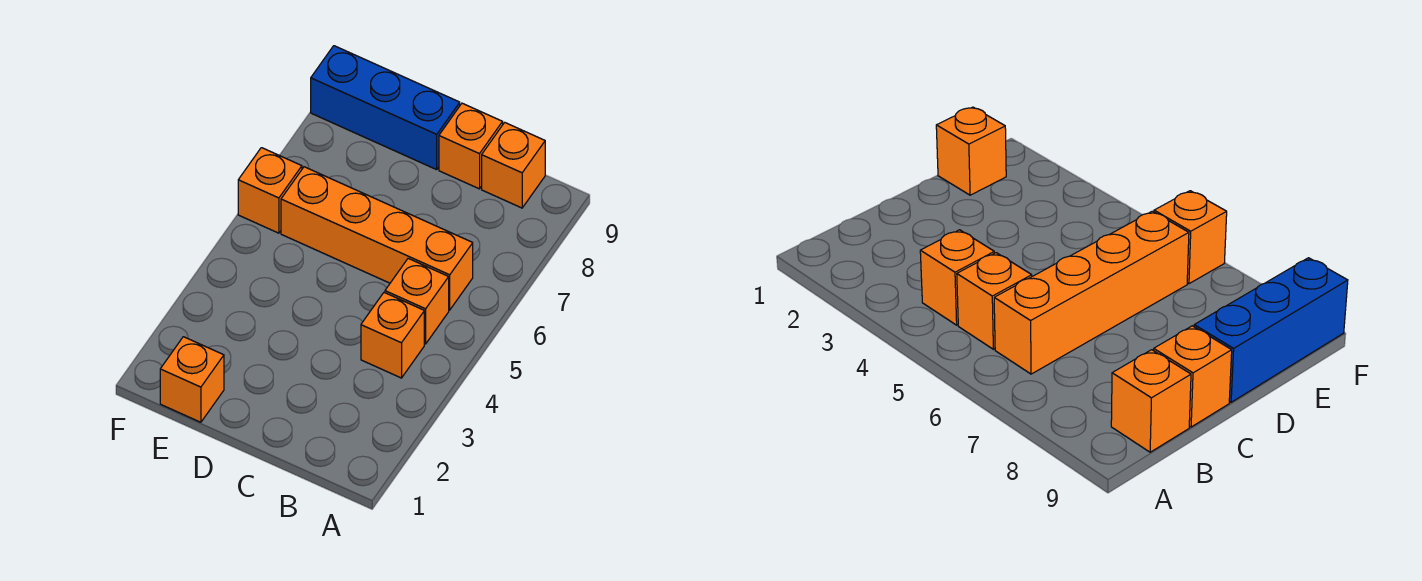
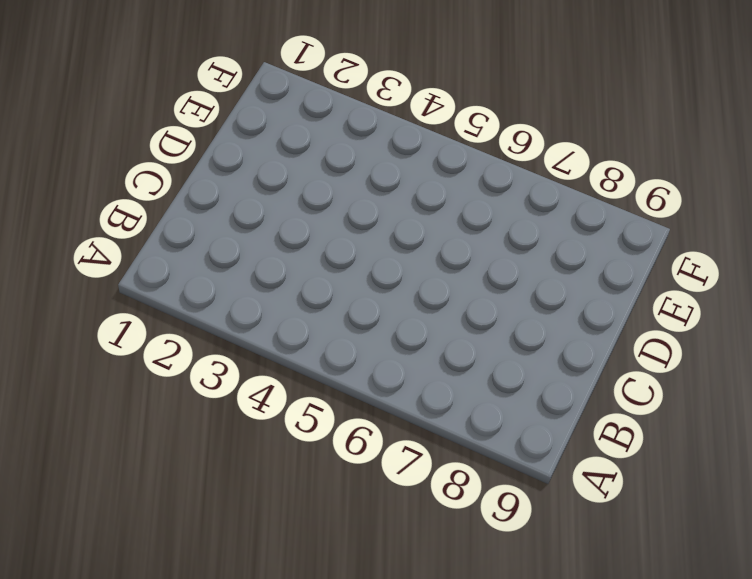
none -> orange 1x1 brick [361,293,424,378]
none -> orange 1x1 brick [385,258,449,344]

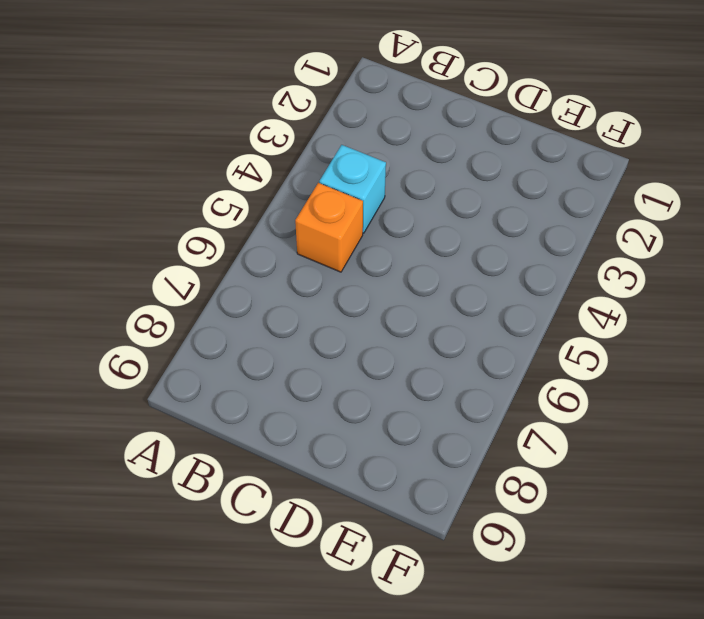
cyan 1x1 brick [319,145,386,233] -> orange 1x1 brick [361,293,424,378]
none -> orange 1x4 brick [281,167,473,310]
none -> orange 1x1 brick [482,123,545,208]

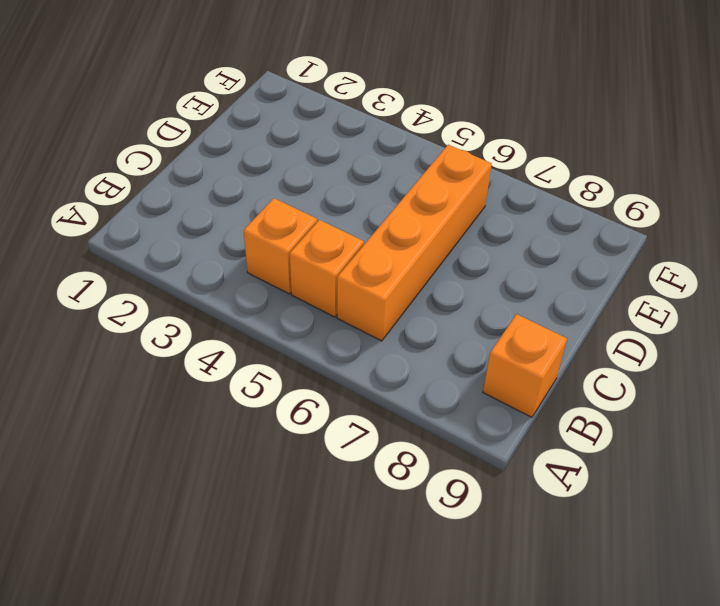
none -> orange 1x1 brick [439,103,503,189]
none -> blue 1x3 brick [311,46,460,170]

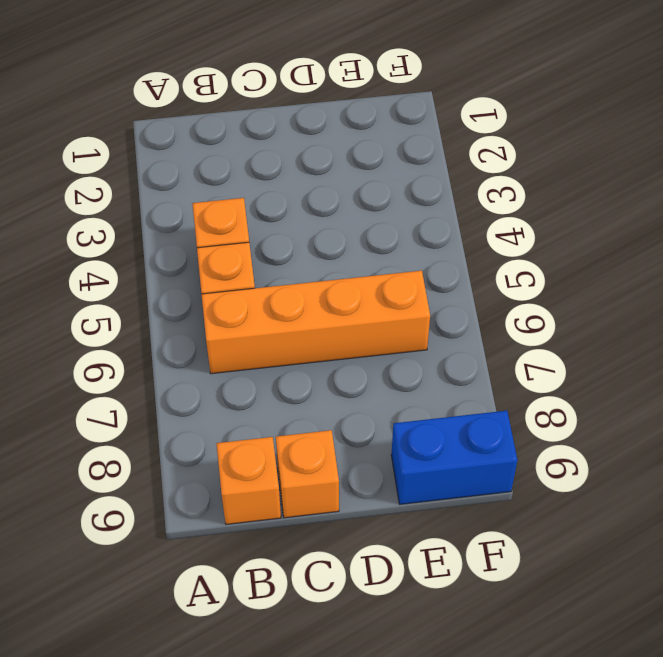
blue 1x2 brick [391,411,517,504] -> blue 1x3 brick [311,46,460,170]
none -> orange 1x1 brick [160,337,224,422]
none -> orange 1x1 brick [238,148,302,233]

